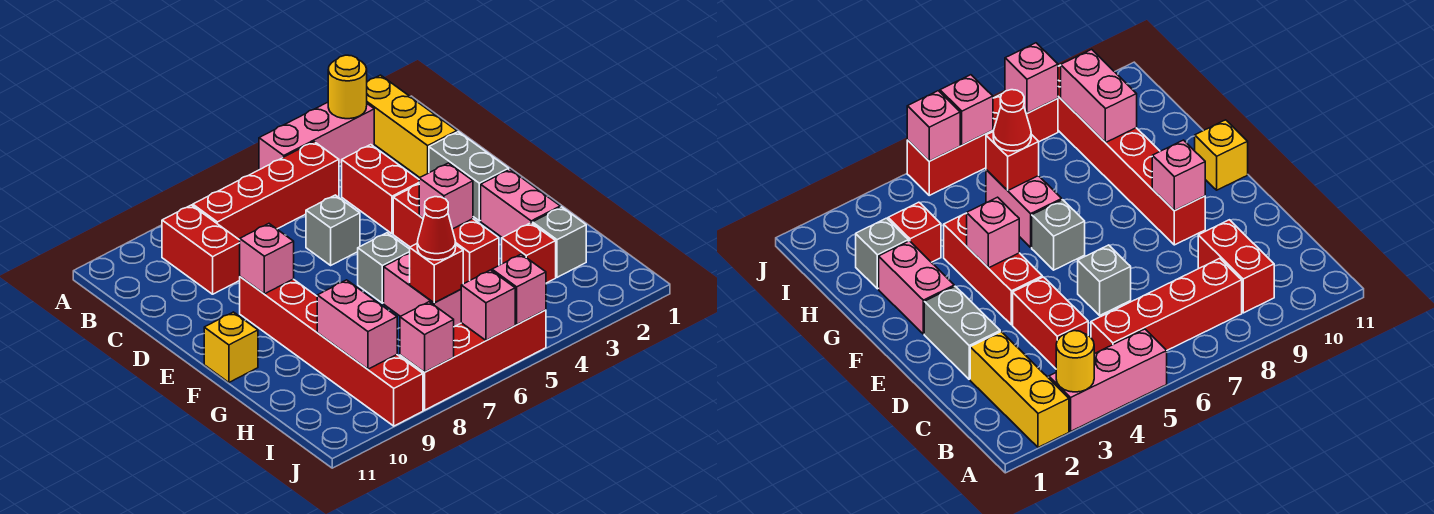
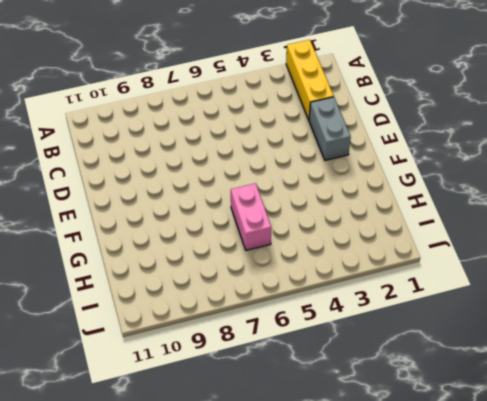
none -> pink 1x3 brick [259,102,374,170]
none -> red 1x4 brick [193,142,339,240]
none -> red 1x2 brick [162,205,240,294]

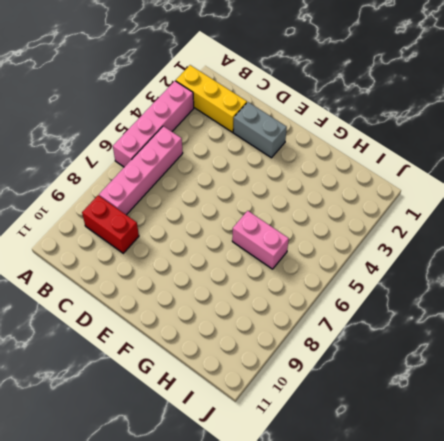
pink 1x4 brick [113,81,194,167] -> pink 1x3 brick [259,102,374,170]
pink 1x4 brick [99,126,183,215] -> red 1x4 brick [193,142,339,240]
none -> red 1x2 brick [342,145,419,234]
none -> grey 1x1 brick [306,195,360,265]
none -> red 1x3 brick [393,184,499,284]

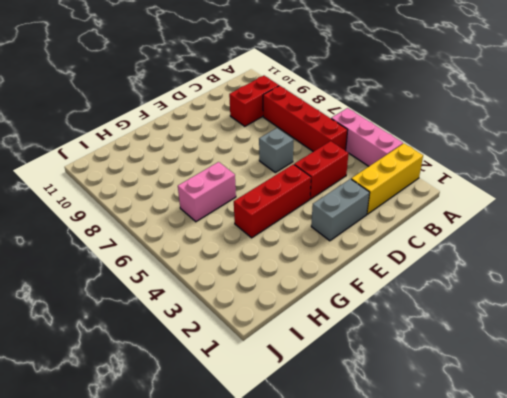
none -> red 1x6 brick [240,277,423,426]
none -> pink 1x2 brick [481,169,560,237]
none -> grey 1x1 brick [358,233,410,303]

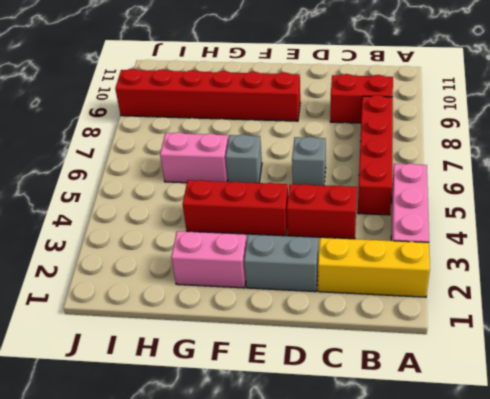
none -> yellow 1x1 brick [204,312,258,382]
none -> grey 1x1 brick [532,207,586,277]
none -> red 1x1 brick [502,223,556,283]

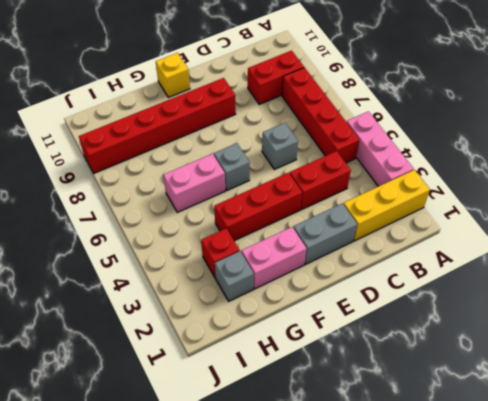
none -> red 1x4 brick [400,310,546,410]
none -> yellow 1x1 round brick [328,55,367,119]
none -> pink 1x1 brick [240,224,294,294]

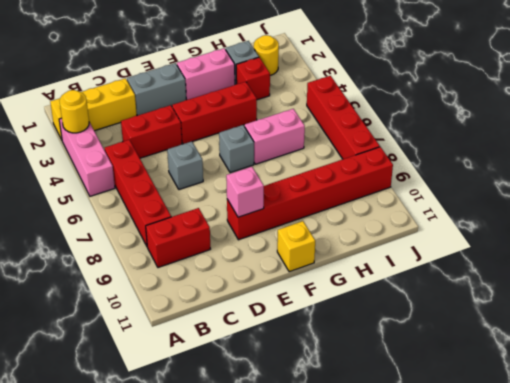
yellow 1x1 round brick [254,35,279,75] -> none
none -> pink 1x1 brick [419,163,473,229]
none -> red 1x1 brick [410,244,463,303]
none -> pink 1x2 brick [317,280,397,369]

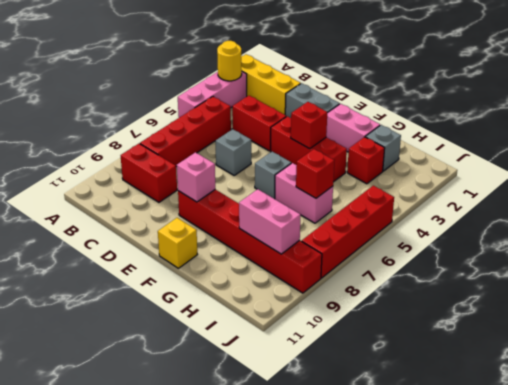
red 1x1 brick [291,102,327,149] -> pink 1x1 brick [419,163,473,229]
none -> pink 1x1 brick [492,254,546,325]
none -> pink 1x1 brick [461,270,515,341]
none -> pink 1x1 brick [400,302,454,372]

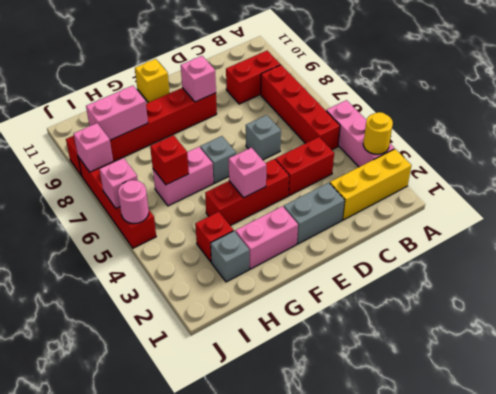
pink 1x1 round brick [118,180,149,224] -> pink 1x1 brick [492,254,546,325]
none -> red 1x1 cone [417,197,456,260]

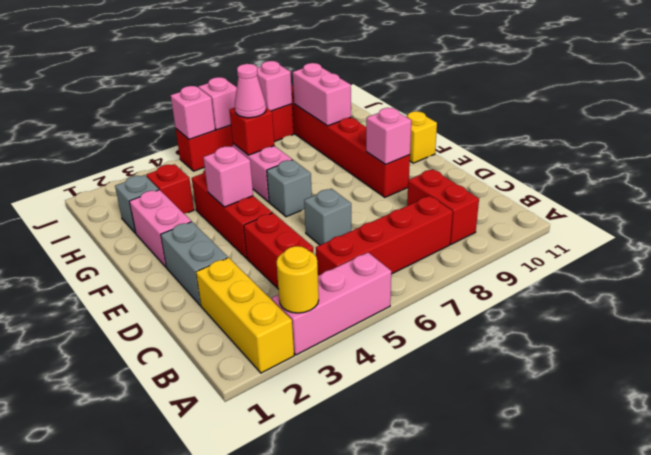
pink 1x1 cone [235,64,266,118] -> red 1x1 cone [417,197,456,260]

